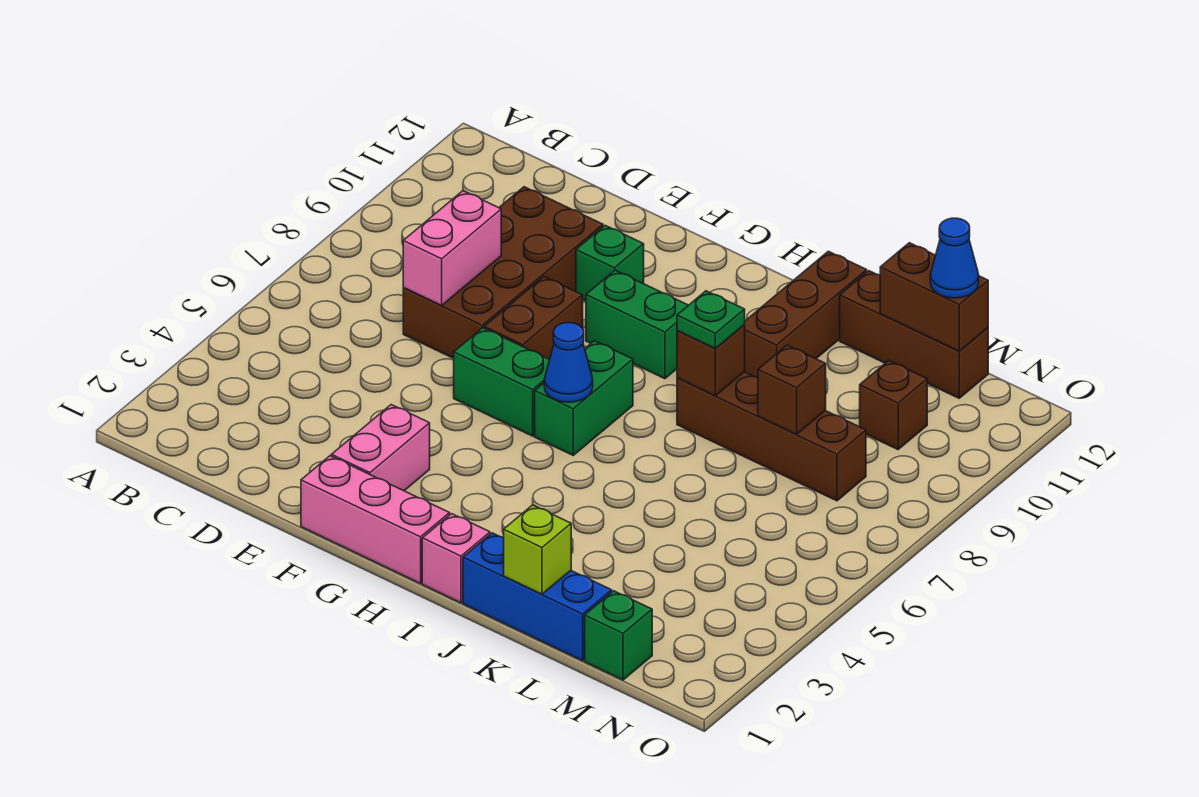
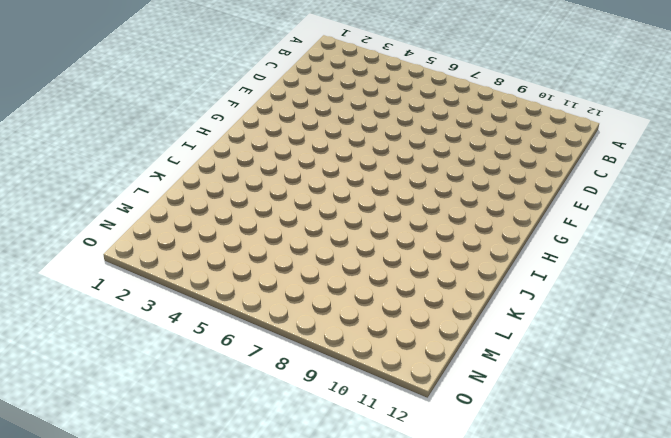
none -> brown 2x4 brick [403,187,603,358]
none -> pink 1x3 brick [301,456,450,584]
none -> pink 1x2 brick [331,405,430,491]

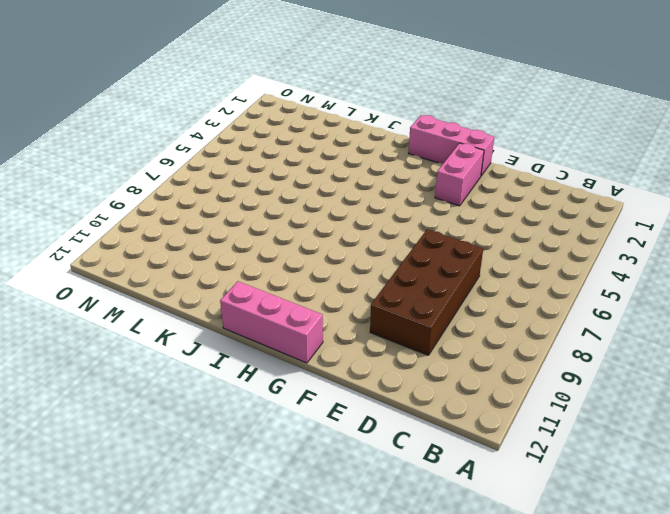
pink 1x3 brick [220,281,323,363] -> none
none -> green 1x2 brick [454,328,550,436]
none -> brown 1x2 brick [484,277,583,359]
none -> green 1x1 brick [576,225,644,301]

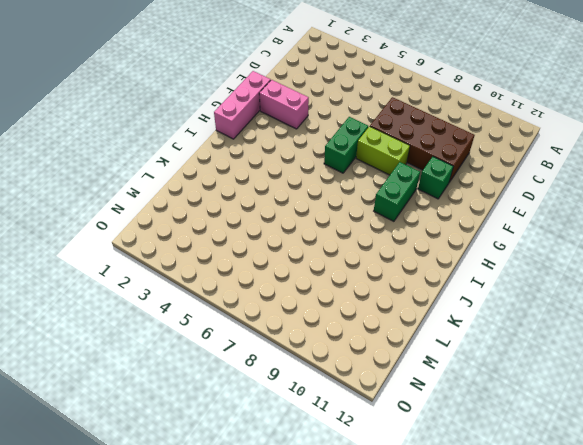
lime 1x2 brick [356,126,410,175] -> brown 1x2 brick [484,277,583,359]
none -> green 1x2 brick [535,341,633,455]
none -> pink 1x1 brick [422,514,490,603]
none -> blue 1x3 brick [463,533,612,661]

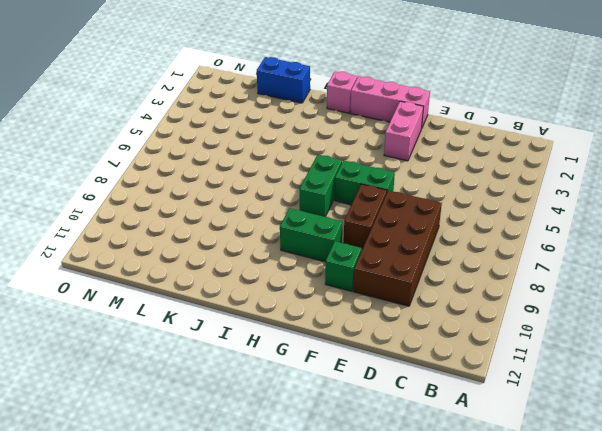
blue 1x2 brick [257,57,310,103] -> blue 1x3 brick [463,533,612,661]
none -> brown 1x4 brick [677,372,866,501]
none -> brown 1x3 brick [744,251,867,377]
none -> brown 1x3 brick [840,271,988,398]

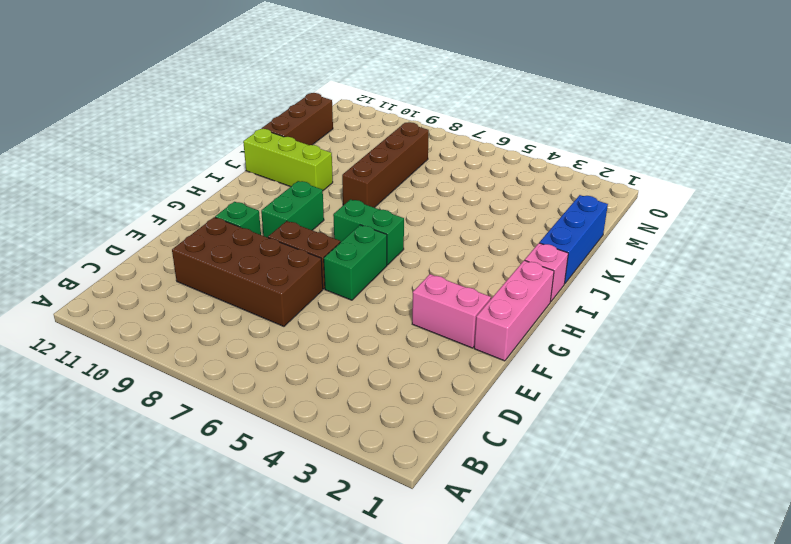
lime 1x3 brick [243,129,333,190] -> brown 1x3 brick [744,251,867,377]
none -> green 1x1 brick [585,591,652,680]
none -> brown 1x1 brick [860,360,927,450]
none -> pink 1x2 brick [403,191,501,306]

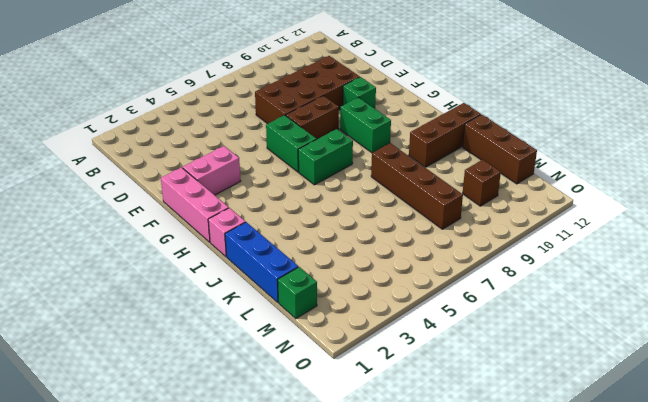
none -> pink 1x2 brick [403,191,501,306]
none -> blue 1x1 cone [544,322,593,402]
none -> brown 1x1 brick [677,325,745,396]

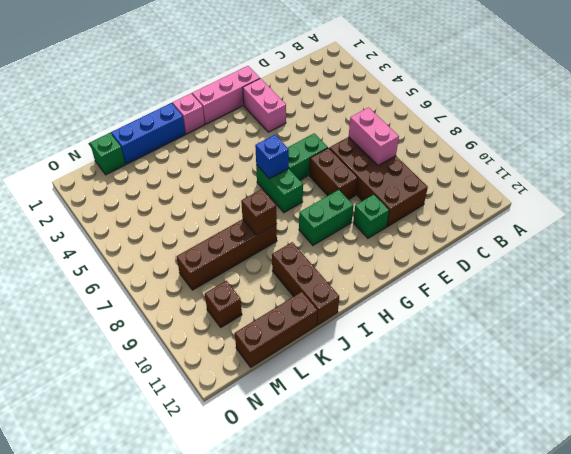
blue 1x1 brick [255,135,289,179] -> blue 1x1 cone [544,322,593,402]
none -> lime 1x1 brick [504,505,571,594]
none -> brown 1x1 brick [758,345,826,434]
none -> brown 1x2 brick [880,243,988,351]

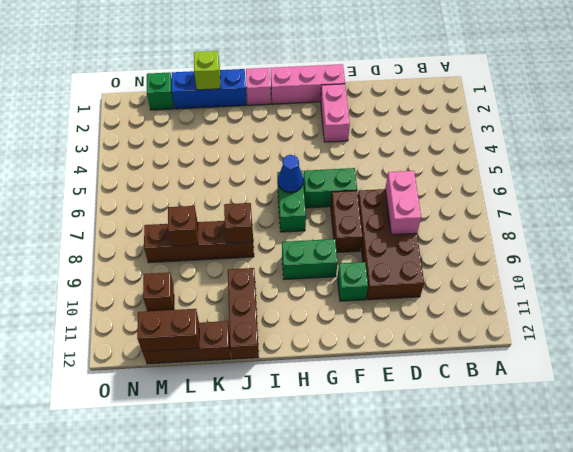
none -> green 1x1 plate [677,291,745,348]
none -> blue 1x1 cone [930,218,979,298]

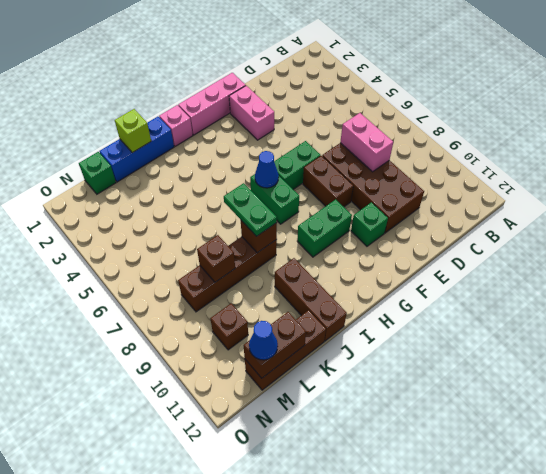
green 1x2 plate [224,183,277,236] -> green 1x1 plate [677,291,745,348]

